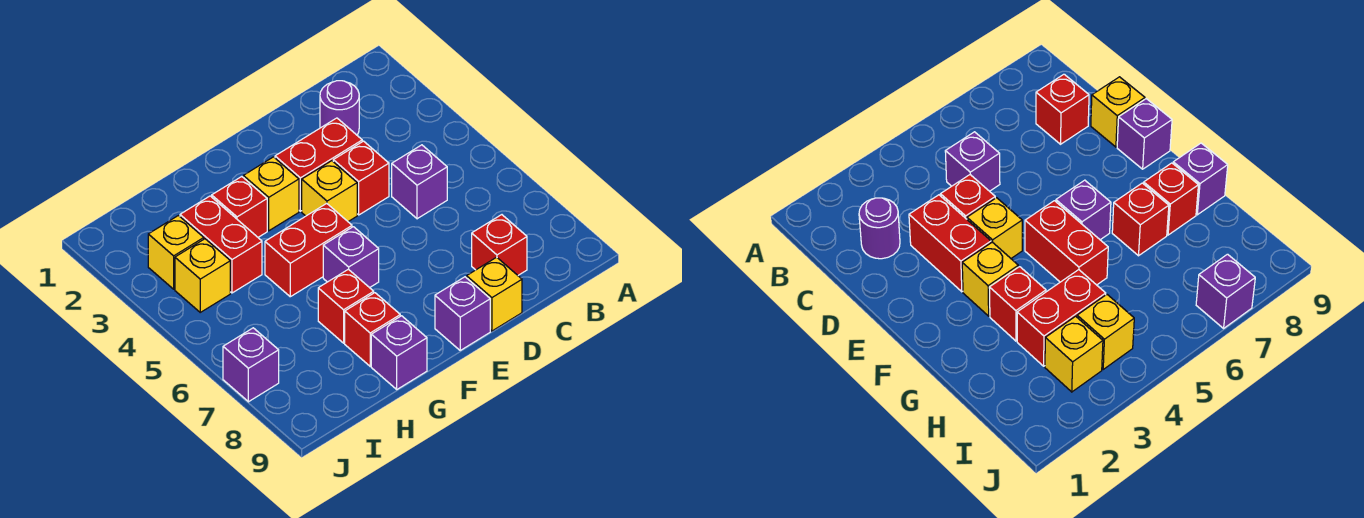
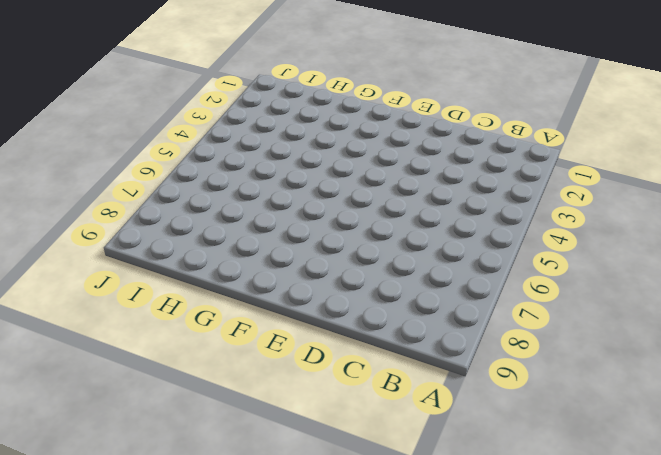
none -> purple 1x1 round brick [320,81,359,135]
none -> purple 1x1 brick [392,145,447,219]
none -> red 1x1 brick [472,215,527,275]

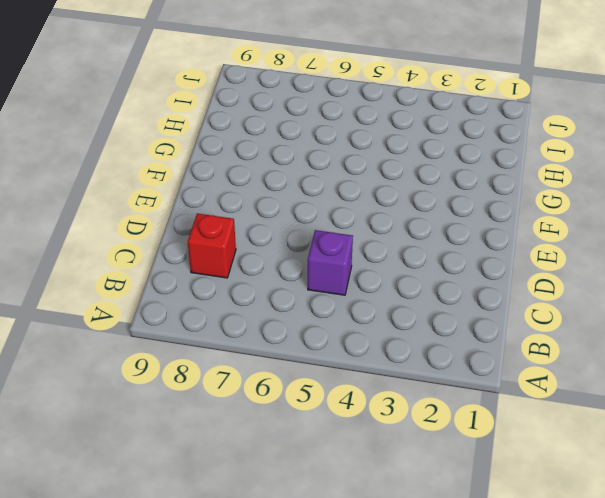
none -> purple 1x1 round brick [320,81,359,135]
none -> red 1x2 brick [275,118,362,211]
none -> red 1x1 brick [333,141,389,215]

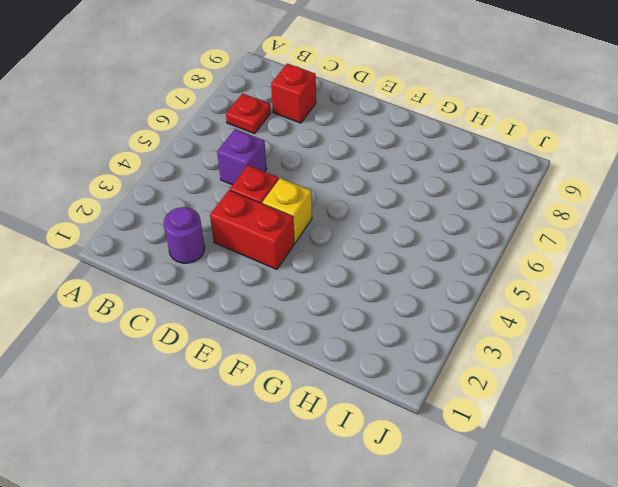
red 1x1 plate [226,94,271,134] -> none
none -> yellow 1x1 brick [467,257,522,331]
none -> purple 1x1 brick [435,277,490,350]
none -> yellow 1x1 brick [243,157,299,231]

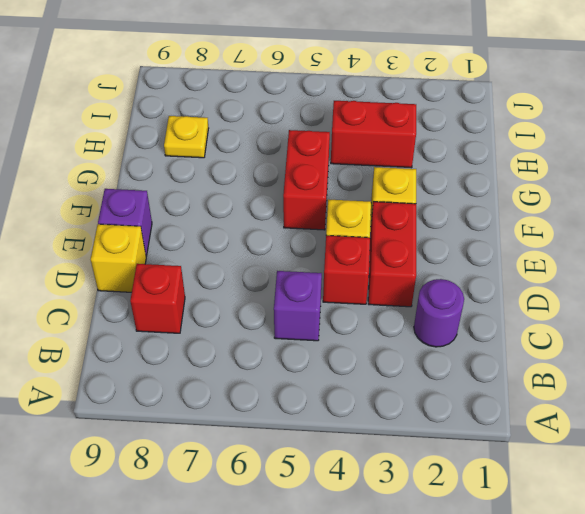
yellow 1x1 plate [164,116,209,158] -> none
none -> purple 1x1 brick [323,227,379,288]
none -> red 1x1 brick [212,177,267,237]
none -> red 1x1 brick [318,269,374,343]

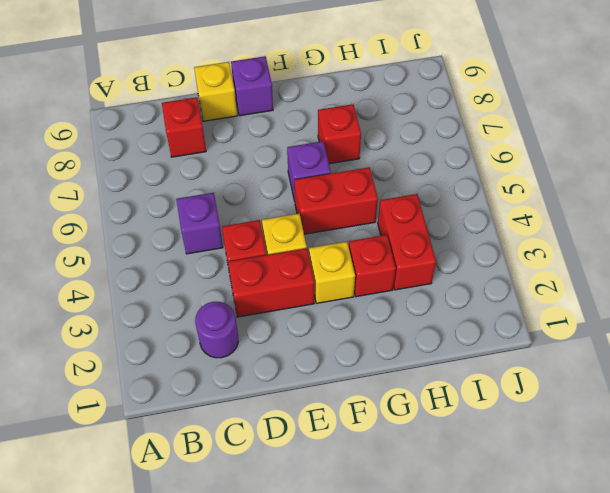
none -> red 1x1 brick [345,293,400,366]
none -> purple 1x1 brick [371,316,427,389]
none -> yellow 1x1 brick [148,216,204,289]

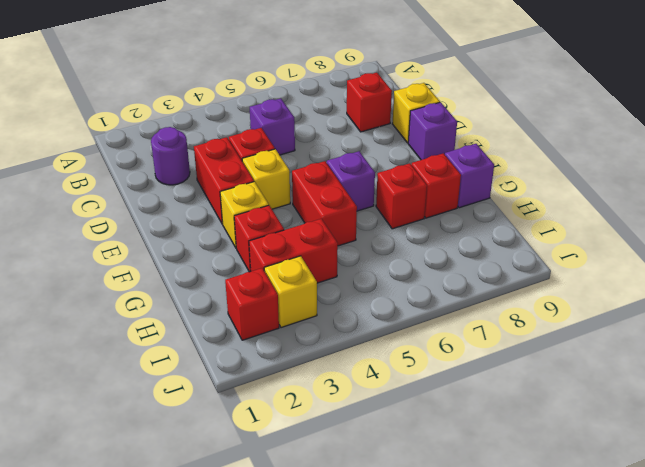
red 1x1 brick [225,268,279,340] -> none
none -> yellow 1x1 brick [175,239,230,312]
none -> purple 1x1 brick [223,328,279,402]

